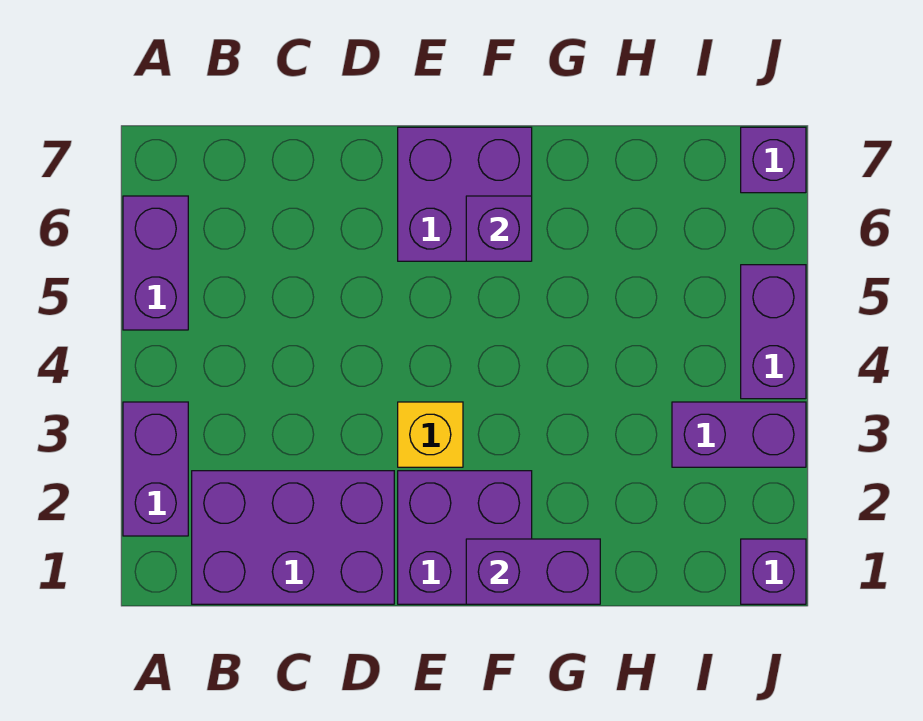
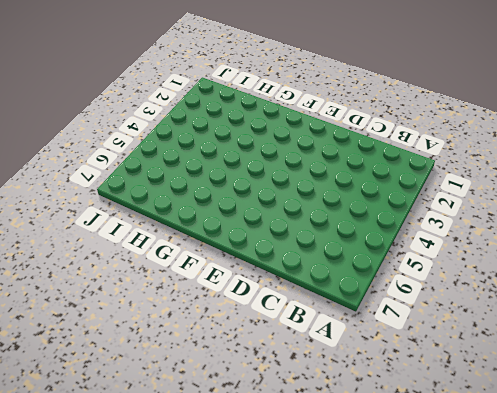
none -> purple 1x2 brick [123,402,188,536]
none -> purple 1x2 brick [123,196,188,330]
none -> purple 2x3 brick [192,471,394,604]

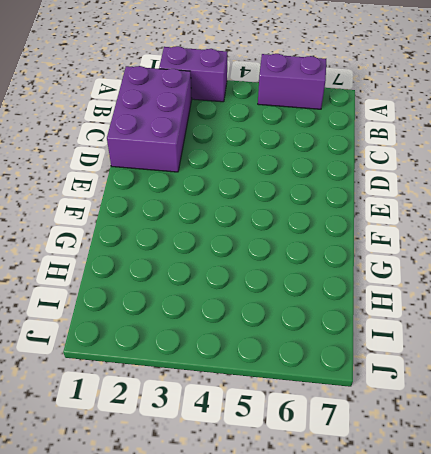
none -> purple 2x2 brick [398,471,532,604]
none -> yellow 1x1 brick [398,402,463,467]
none -> purple 2x2 brick [398,127,532,261]

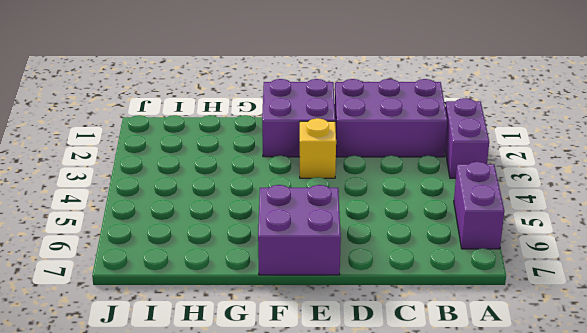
none -> purple 1x2 brick [672,402,806,467]
none -> purple 1x1 brick [741,539,806,604]
none -> purple 1x2 brick [741,265,806,399]

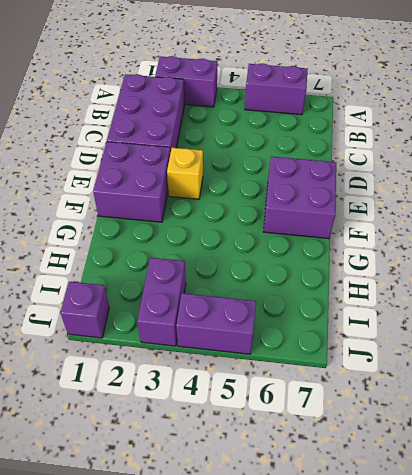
none -> purple 1x1 brick [741,127,806,193]
none -> purple 1x2 brick [466,539,600,604]
none -> purple 1x1 brick [466,196,532,261]

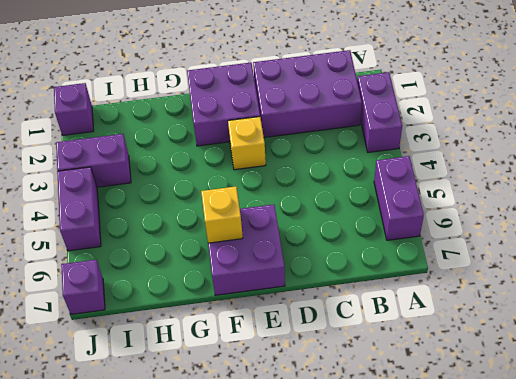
yellow 1x1 brick [201,186,243,243] -> purple 1x1 brick [466,196,532,261]
none -> purple 1x2 brick [466,539,600,604]

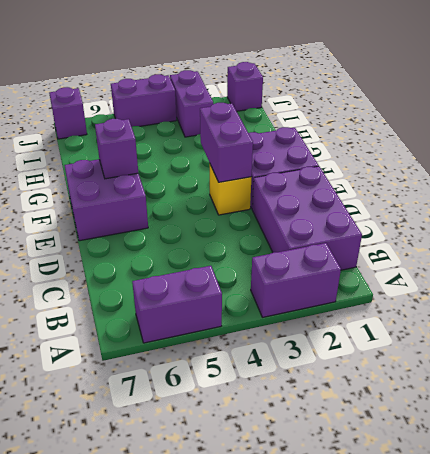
purple 1x2 brick [200,103,253,182] -> purple 1x2 brick moved to [466,539,600,604]

